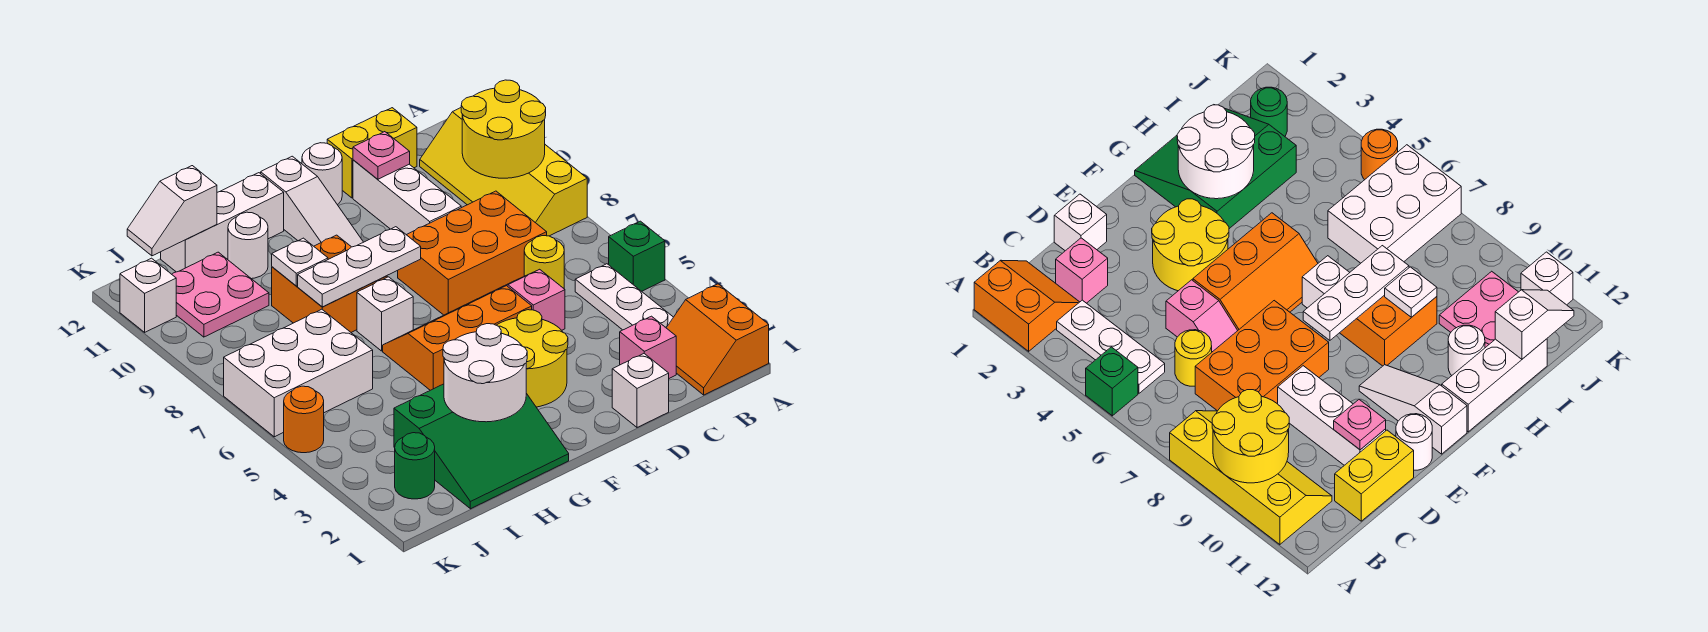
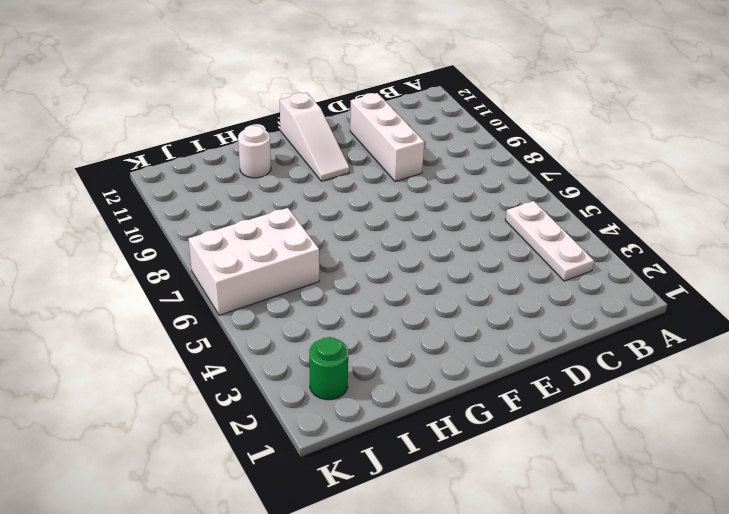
none -> orange 2x2 slope [667,284,769,395]
none -> green 1x1 brick [609,221,665,291]
none -> yellow 2x4 slope [420,108,587,236]
none -> pink 1x1 brick [620,316,676,378]

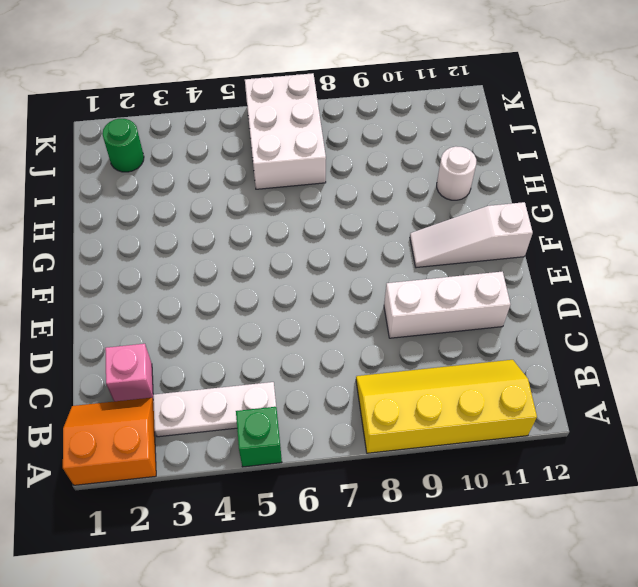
none -> yellow 1x1 round brick [524,236,564,288]
none -> orange 2x3 brick [398,191,547,315]
none -> yellow 1x2 brick [327,108,417,198]
none -> white 1x1 brick [612,354,669,427]

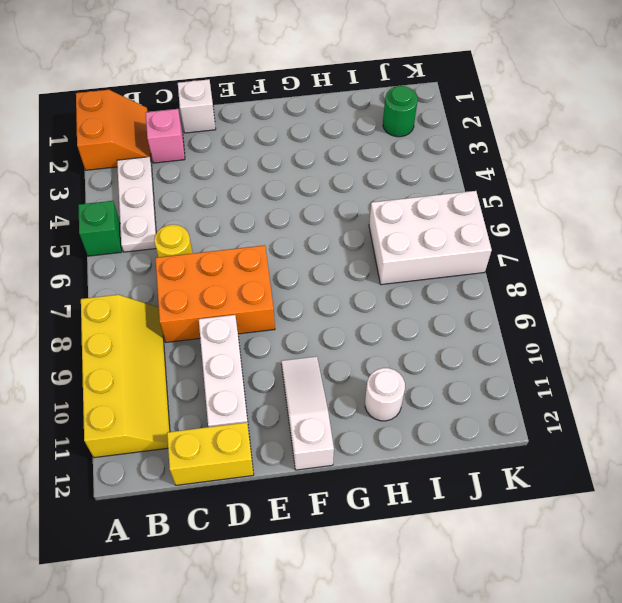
none -> pink 1x2 slope [497,269,565,330]
none -> yellow 2x2 round brick [497,310,568,407]
none -> orange 2x3 slope [383,286,532,390]
none -> white 1x1 round brick [302,143,342,205]

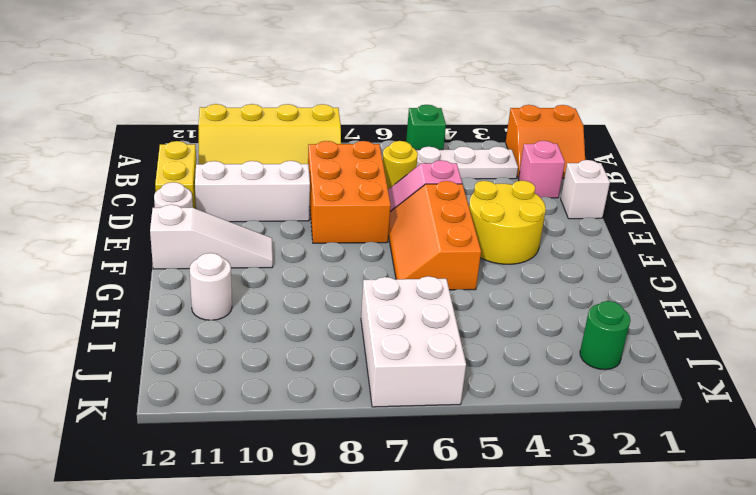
none -> green 3x3 slope [394,384,569,509]
none -> white 1x1 brick [357,277,413,351]
none -> orange 2x2 brick [272,235,387,332]
none -> white 1x3 brick [161,173,284,272]

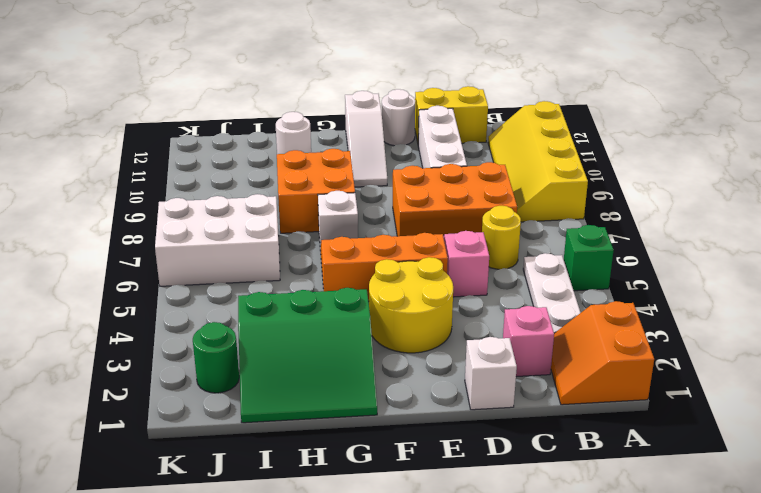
none -> white 1x3 brick [161,173,284,272]
none -> pink 2x2 plate [172,252,269,337]
none -> orange 1x1 round brick [284,386,324,453]
none -> white 1x1 brick [120,258,176,332]

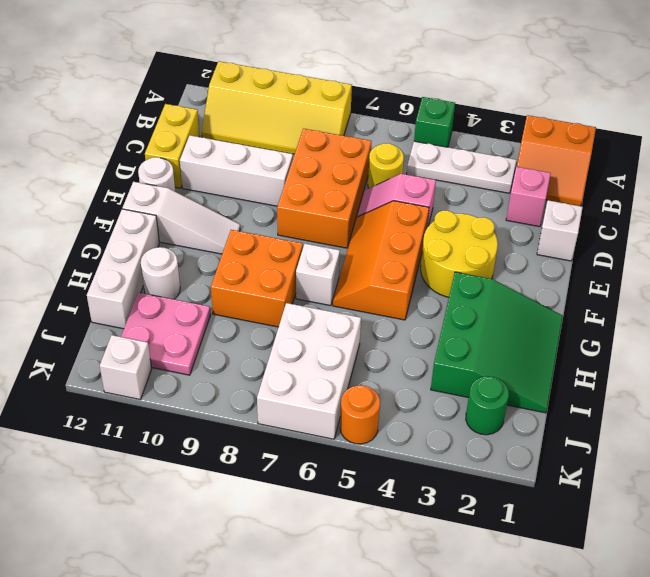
none -> yellow 2x2 round brick [461,80,546,178]
none -> pink 1x1 plate [353,132,410,179]
none -> white 1x3 plate [298,227,421,307]
none -> white 2x2 round brick [443,324,527,422]

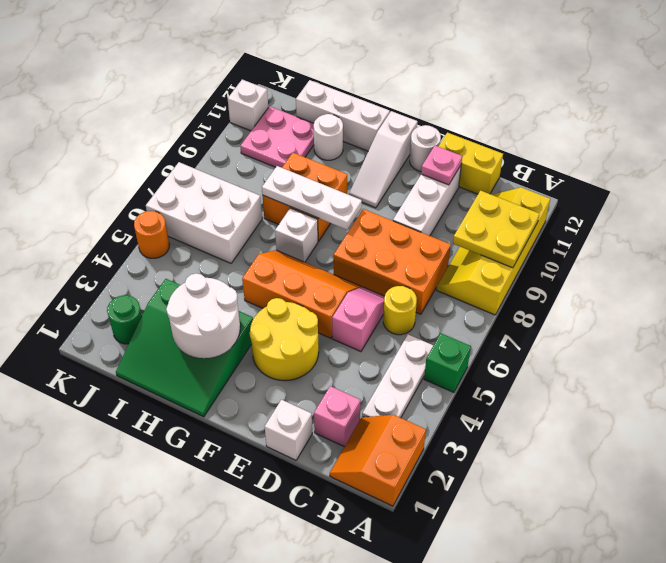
yellow 2x2 plate [453,191,539,268] -> yellow 2x2 round brick [461,80,546,178]
none -> white 1x1 plate [272,238,328,286]
none -> white 1x2 slope [127,166,217,256]

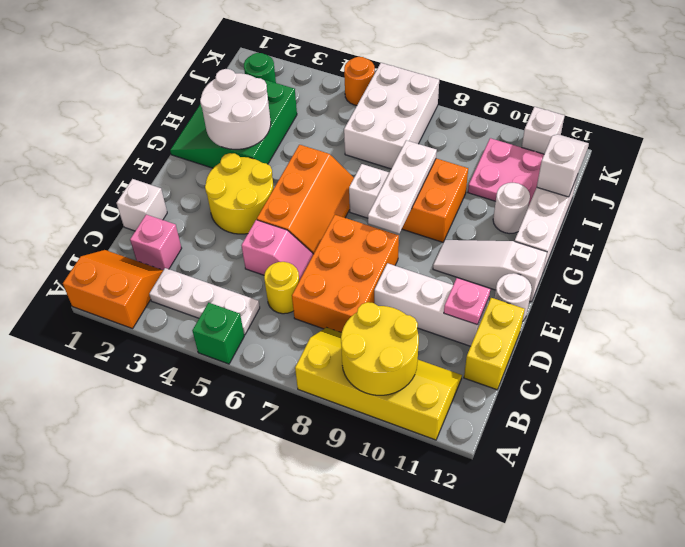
none -> white 1x1 plate [272,238,328,286]

